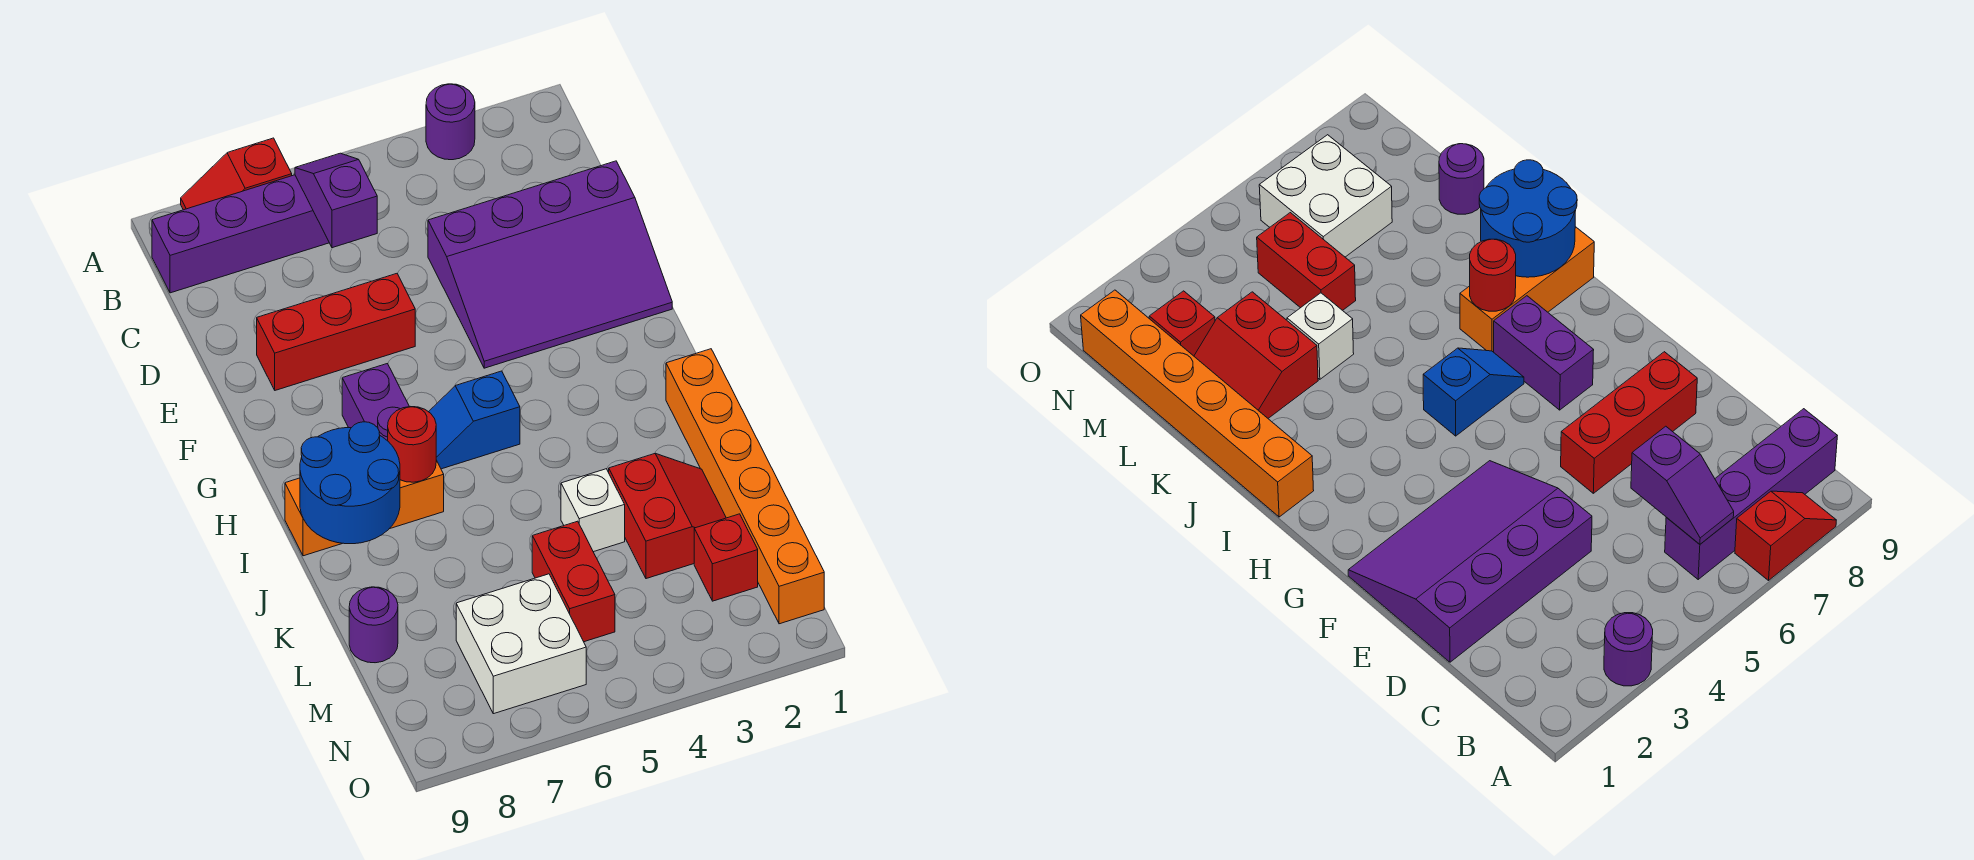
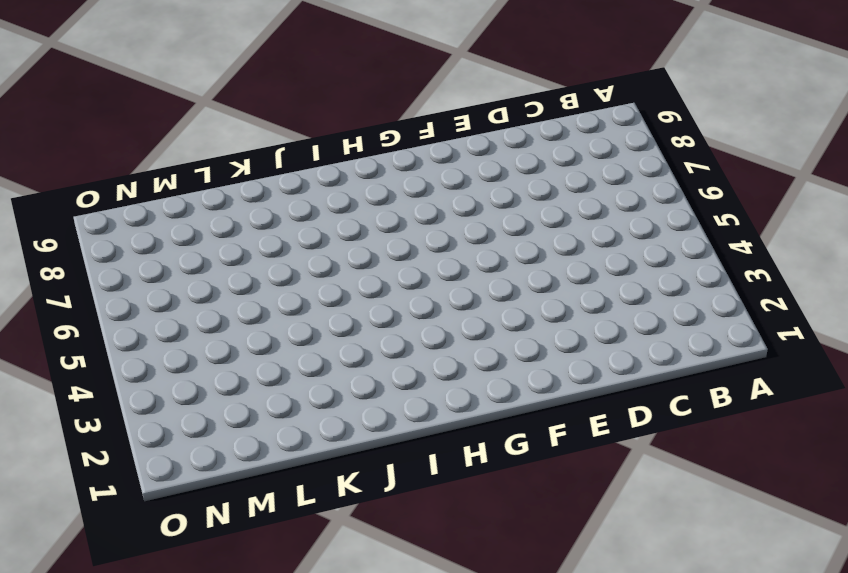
none -> purple 1x1 round brick [426,84,475,160]
none -> red 1x2 slope [181,138,292,210]
none -> purple 1x4 brick [152,175,329,293]

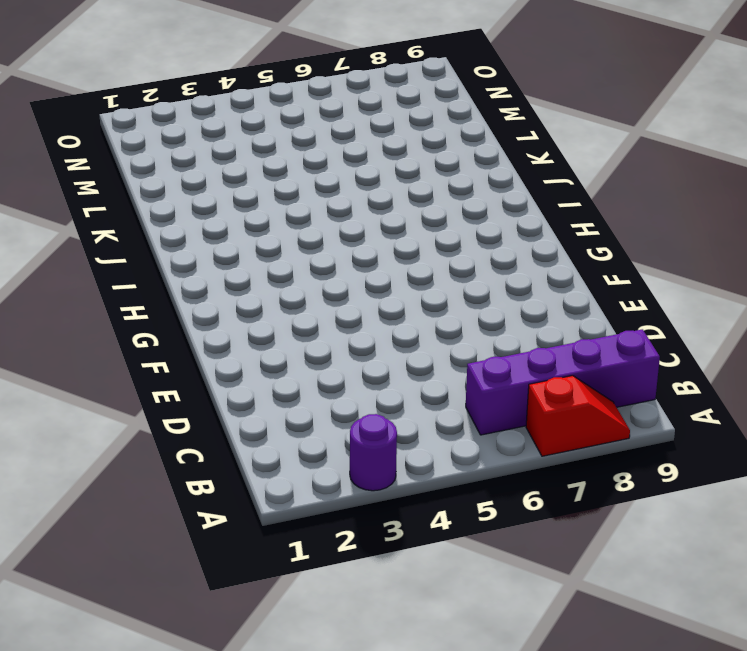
none -> purple 3x4 slope [428,161,672,368]
none -> red 1x3 brick [257,274,415,390]
none -> purple 1x2 brick [342,364,409,441]

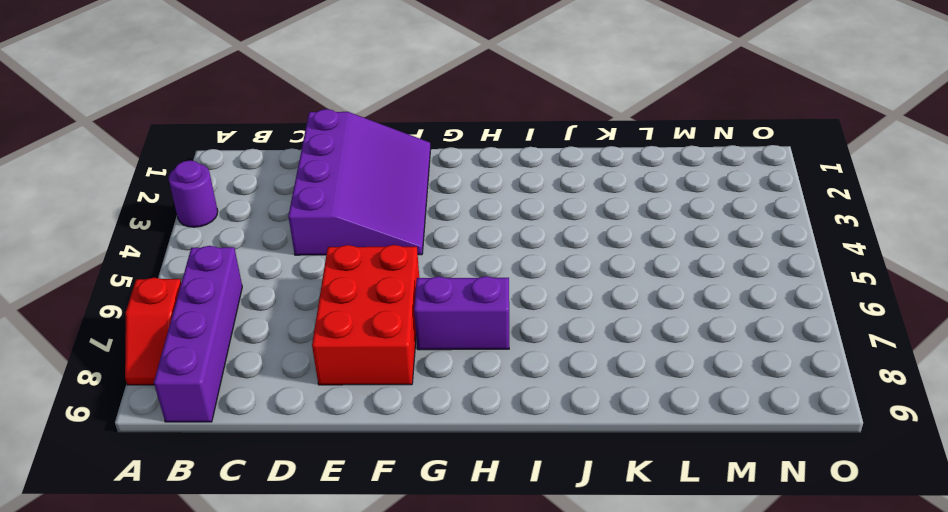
red 2x3 brick [312,245,419,385] -> red 1x3 brick [257,274,415,390]
none -> blue 1x2 slope [429,371,520,469]
none -> orange 1x6 brick [666,349,824,624]
none -> orange 1x3 brick [285,460,444,556]

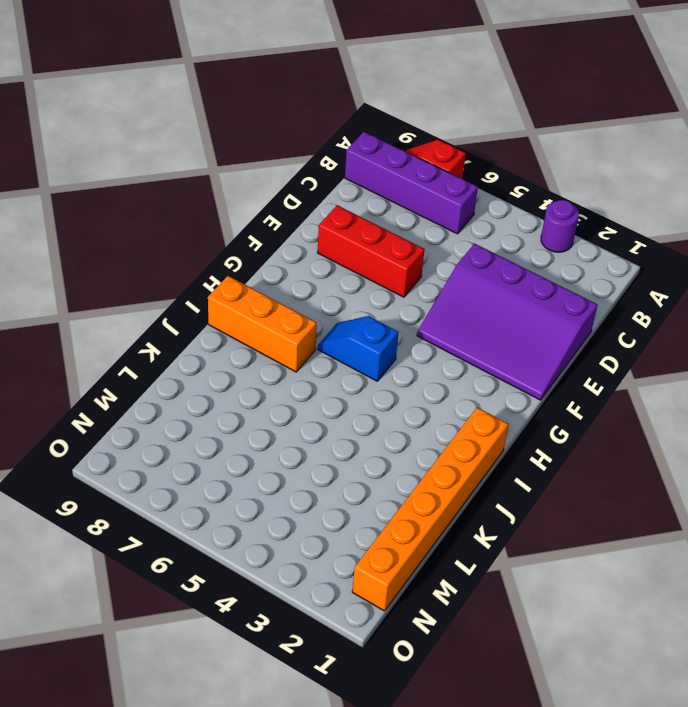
none -> purple 1x2 brick [342,364,409,441]
none -> red 2x2 slope [609,454,726,579]
none -> white 1x1 brick [561,469,625,552]

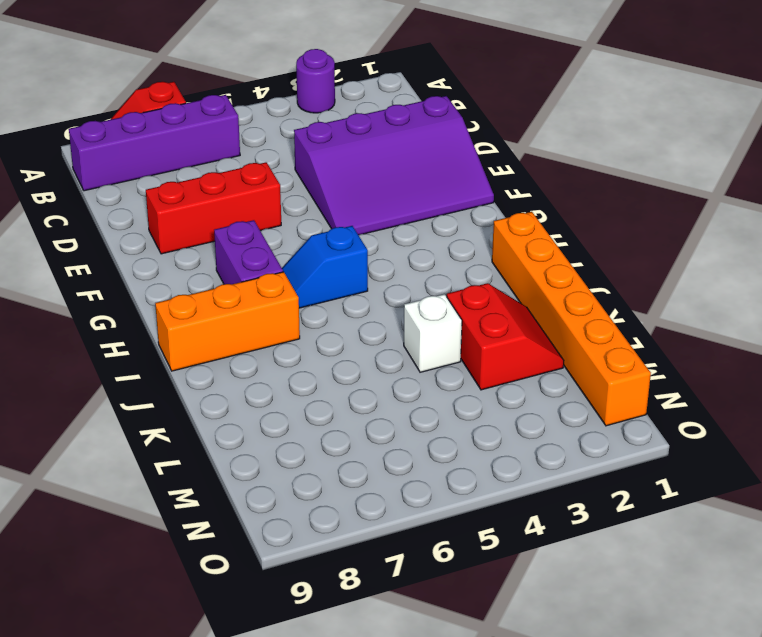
none -> red 1x2 brick [532,521,615,642]
none -> purple 1x1 round brick [349,587,398,663]
none -> red 1x1 brick [694,514,758,601]

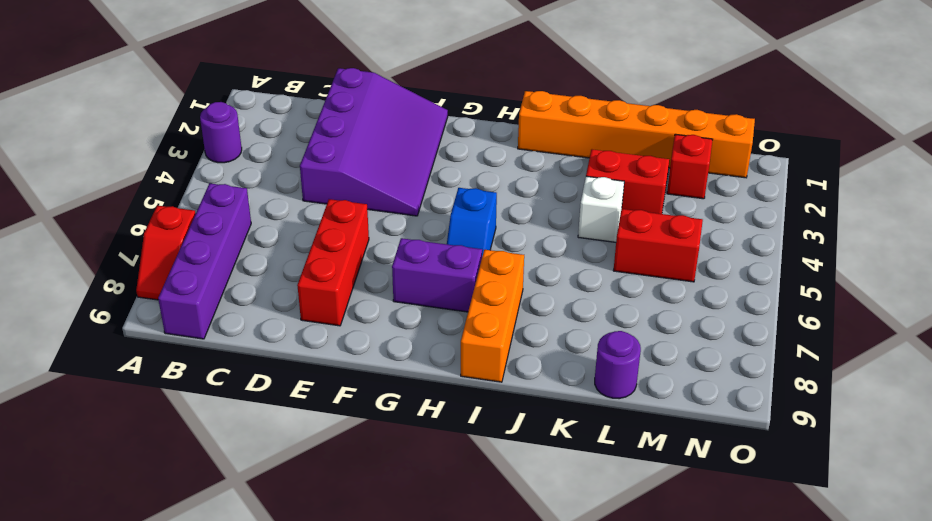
none -> white 2x2 brick [456,574,586,714]
none -> purple 1x2 slope [295,153,377,248]
none -> red 1x1 round brick [388,407,436,482]

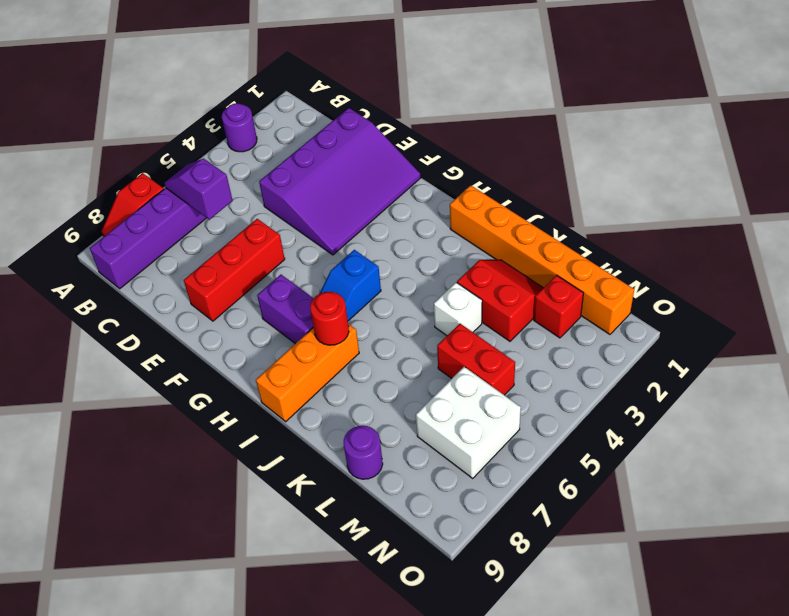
none -> blue 2x2 round brick [300,422,400,544]

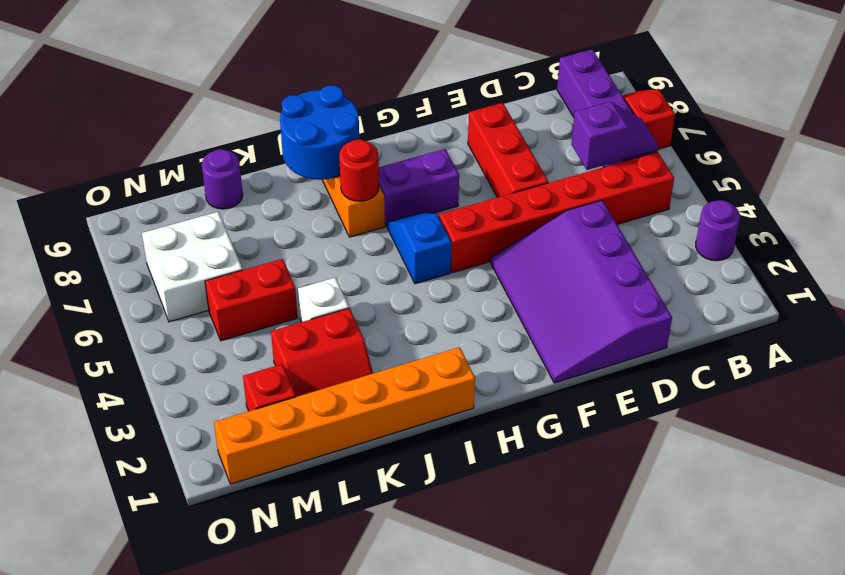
red 1x6 brick [439,152,674,273] -> none

